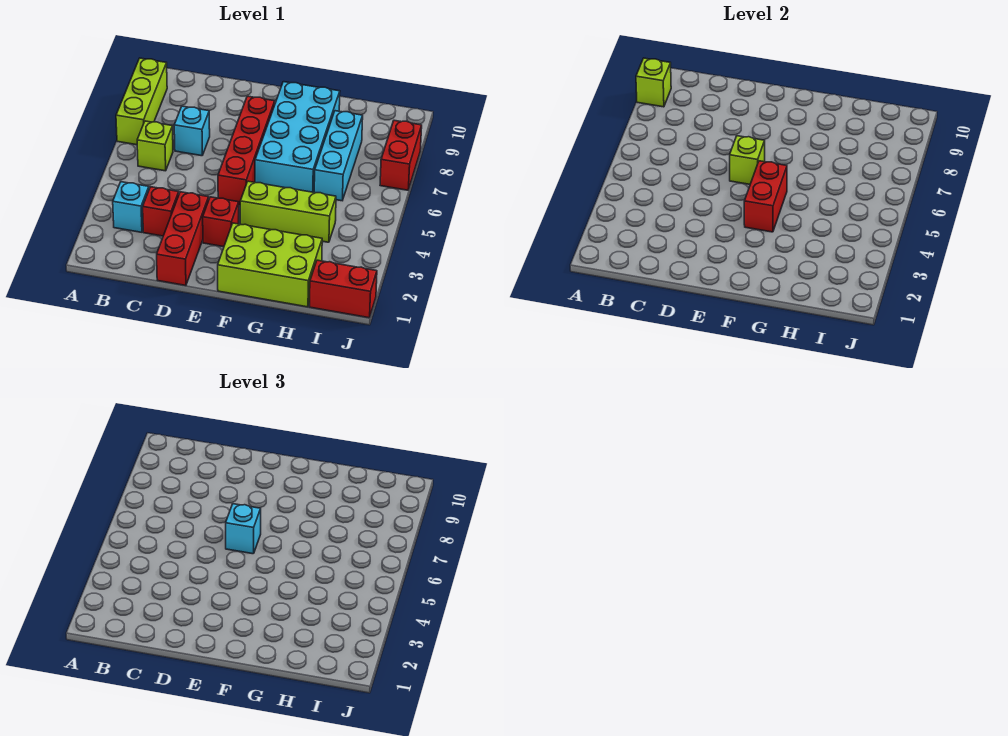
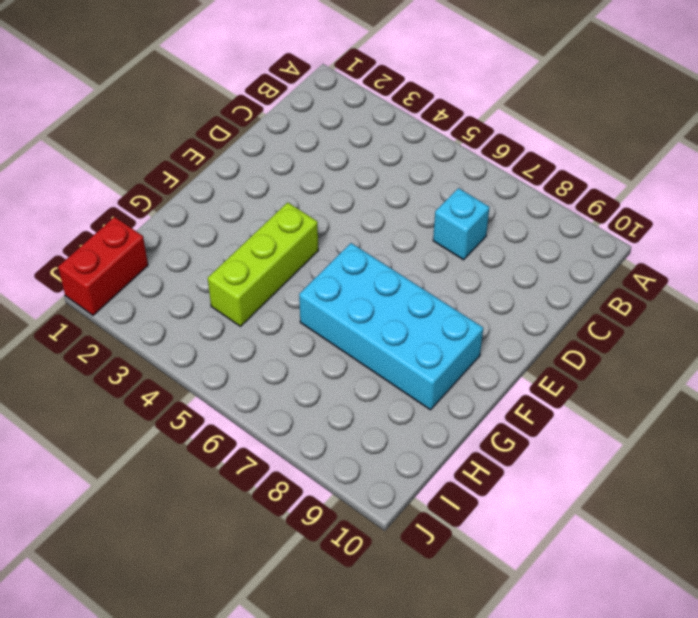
none -> lime 1x3 brick [116,58,167,145]
none -> cyan 1x1 brick [113,182,149,232]
none -> lime 1x1 brick [137,121,173,171]

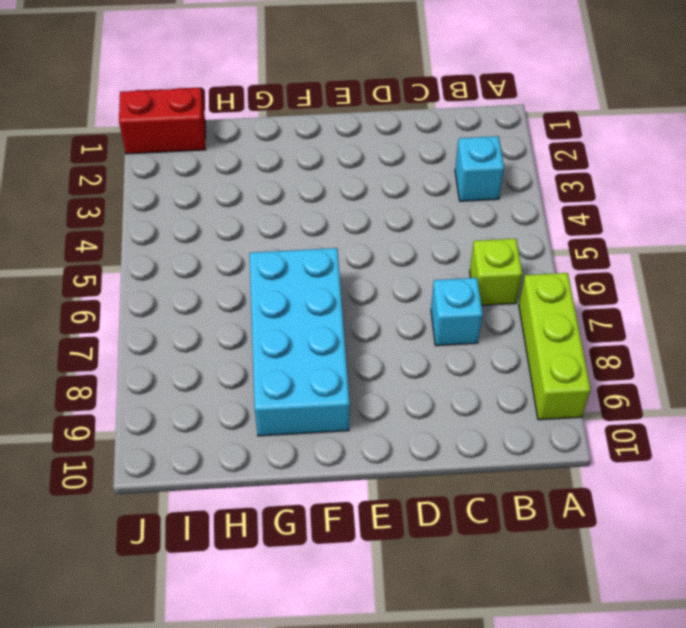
none -> red 1x1 brick [143,187,179,236]
none -> red 1x3 brick [157,192,209,286]
none -> red 1x1 brick [203,197,239,247]

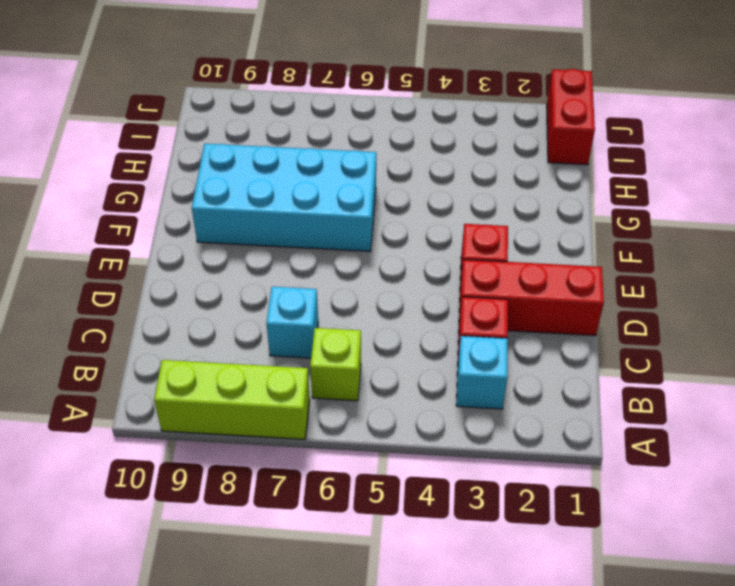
none -> red 1x4 brick [218,96,275,205]
none -> lime 2x3 brick [218,223,322,307]
none -> lime 1x3 brick [240,181,336,242]

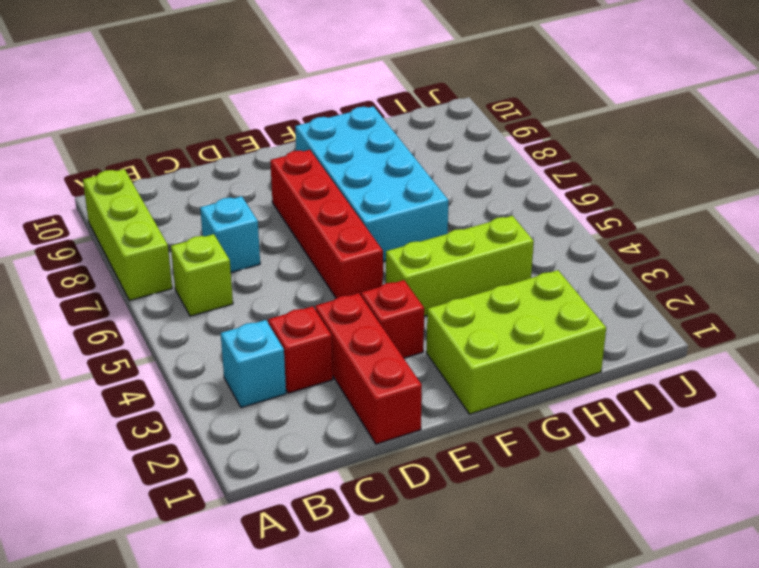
none -> cyan 1x3 brick [314,111,363,201]
none -> red 1x2 brick [310,260,377,318]
none -> red 1x2 brick [380,120,422,190]

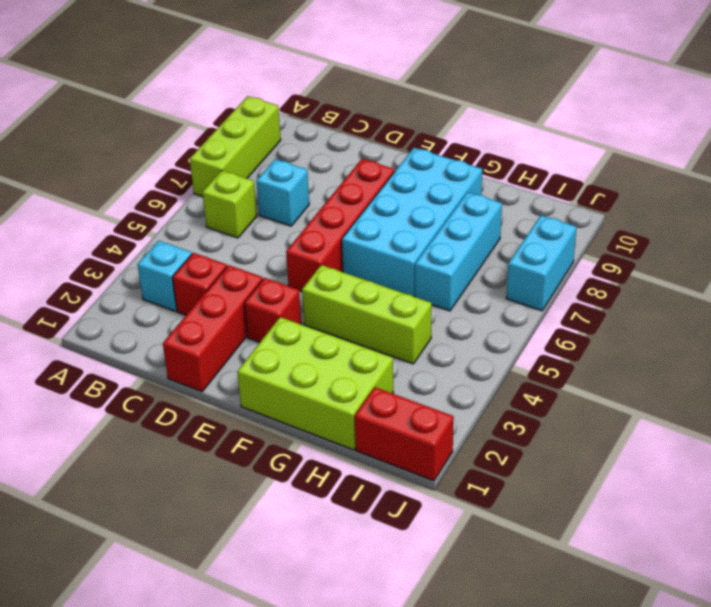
cyan 1x2 brick [506,215,576,311] -> red 1x2 brick [380,120,422,190]
none -> lime 1x1 brick [636,58,671,107]
none -> lime 1x1 brick [730,136,765,184]
none -> red 1x2 brick [744,161,787,232]

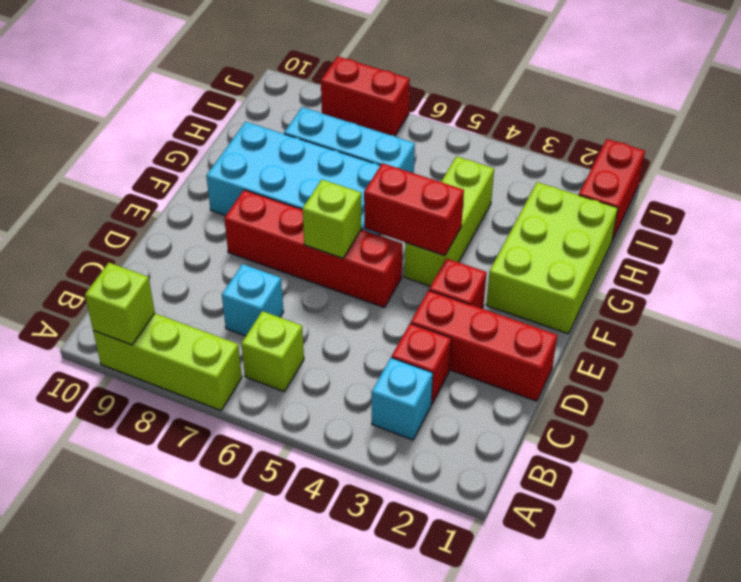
none -> cyan 1x1 brick [226,504,261,554]

